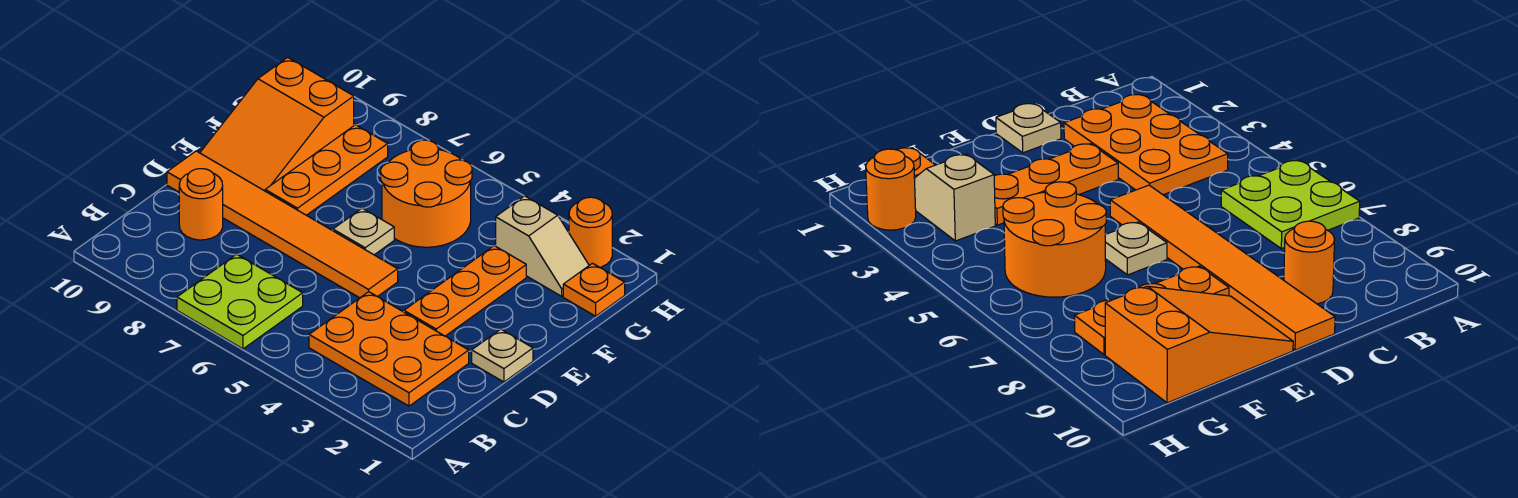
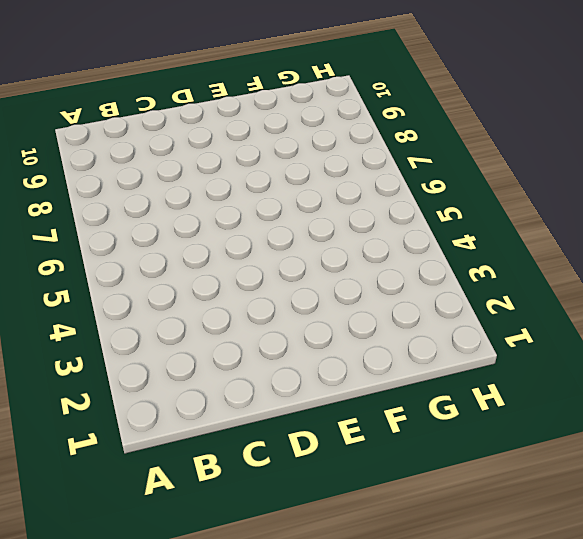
none -> lime 2x2 plate [177,254,303,349]
none -> orange 2x3 plate [309,292,469,406]
none -> orange 1x1 round brick [179,169,223,240]

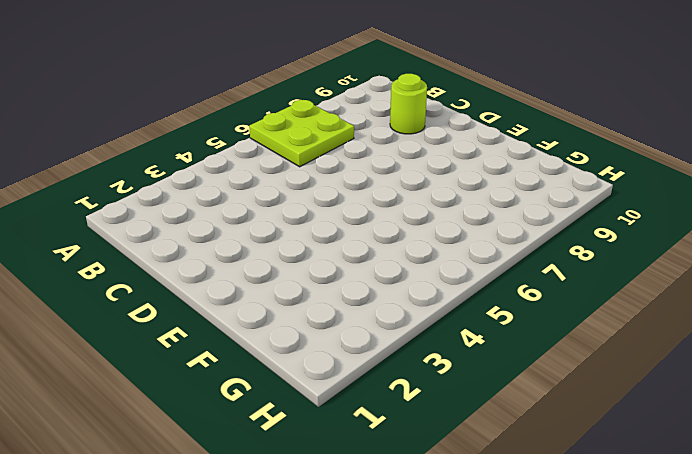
lime 1x1 round brick [390,74,427,134] -> orange 1x1 round brick [179,169,223,240]
none -> orange 2x3 plate [309,292,469,406]
none -> tan 1x1 plate [472,329,533,382]
none -> orange 1x3 plate [404,246,526,336]

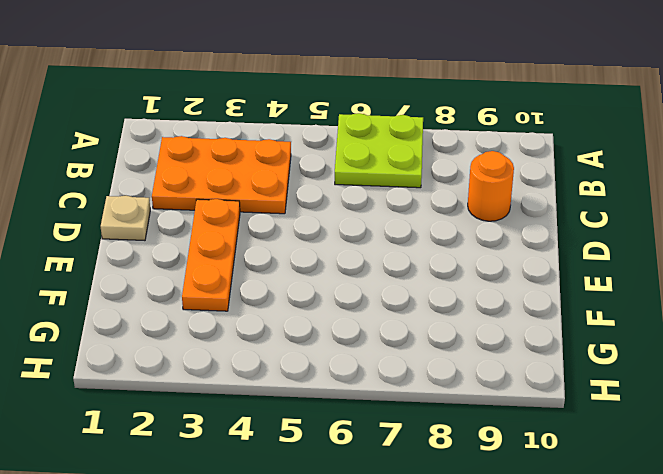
none -> orange 1x6 tile [167,151,398,298]
none -> tan 1x1 plate [333,208,394,255]
none -> orange 1x3 plate [265,125,388,215]

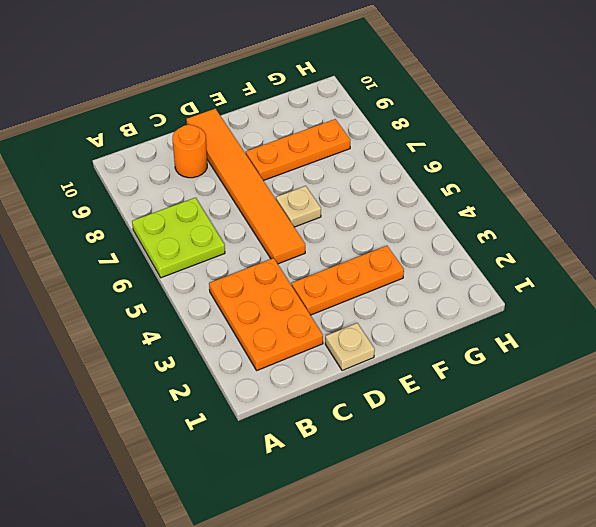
none -> orange 2x3 slope [200,57,354,191]
none -> orange 2x2 round brick [381,140,472,247]
none -> orange 1x1 plate [563,263,625,316]

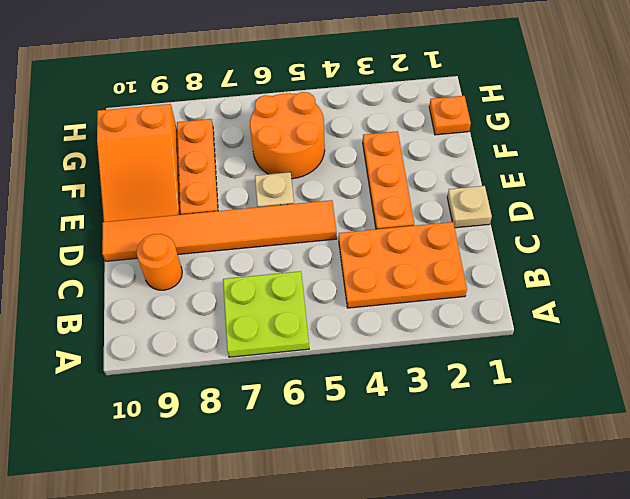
none -> tan 1x2 slope [496,196,589,296]
none -> orange 1x1 round brick [569,197,612,267]

